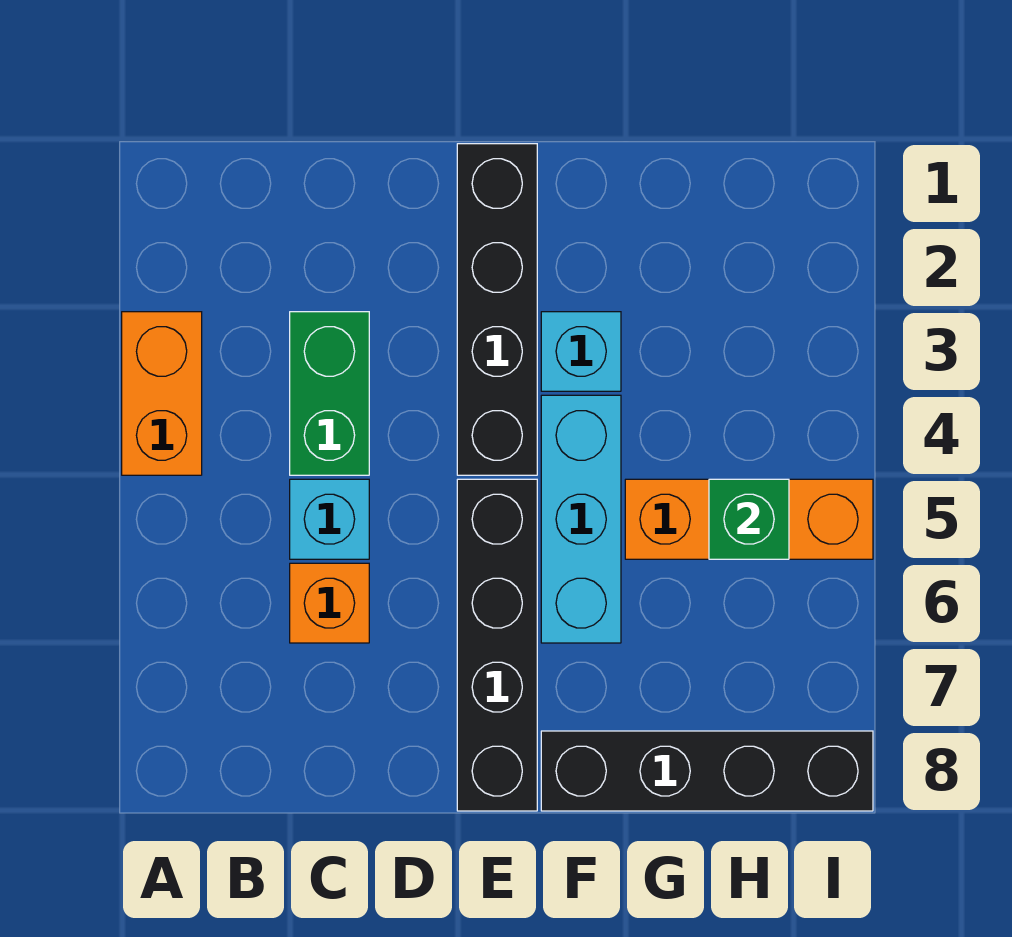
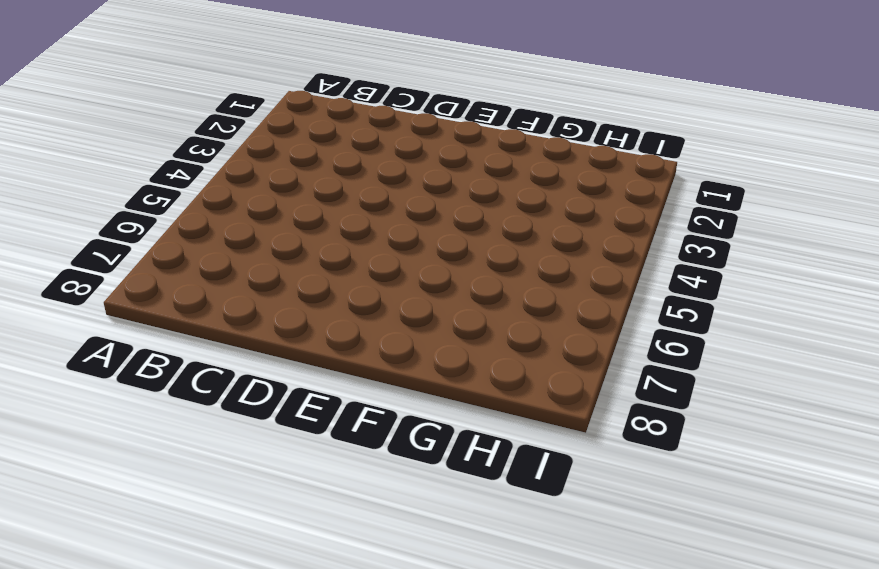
none -> orange 1x2 brick [122,312,202,475]
none -> green 1x2 brick [290,312,369,475]

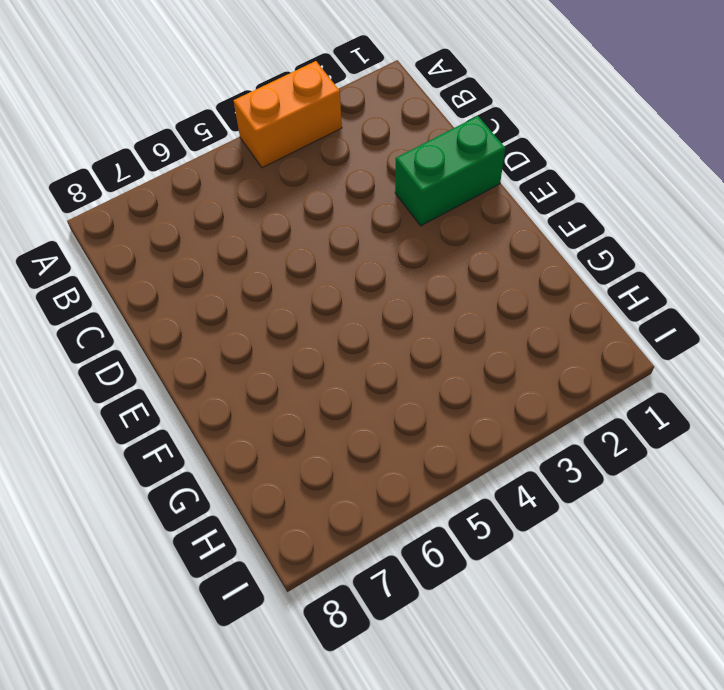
green 1x2 brick [395,116,505,226] -> green 1x2 brick moved to [290,312,369,475]
none -> cyan 1x1 brick [290,479,369,559]
none -> orange 1x1 brick [290,563,369,643]

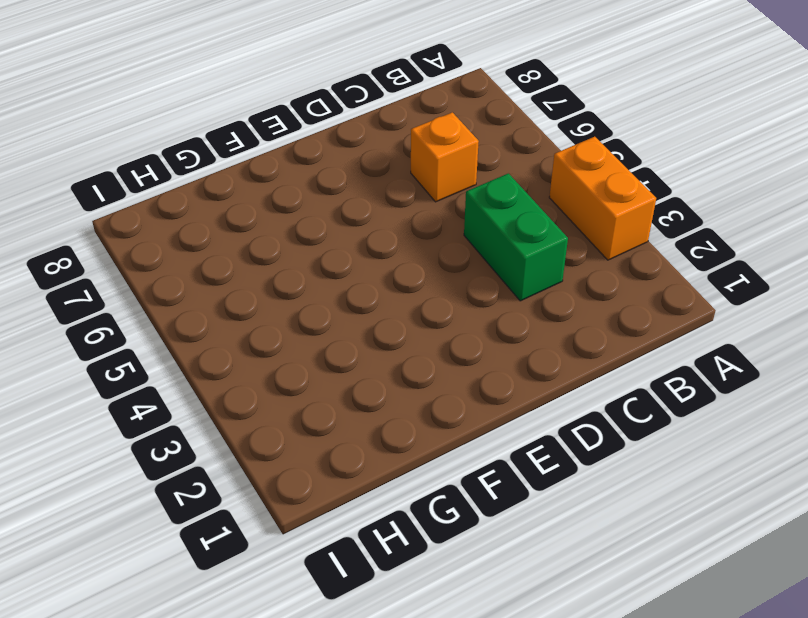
none -> cyan 1x1 brick [290,479,369,559]
none -> black 1x4 brick [457,144,537,475]

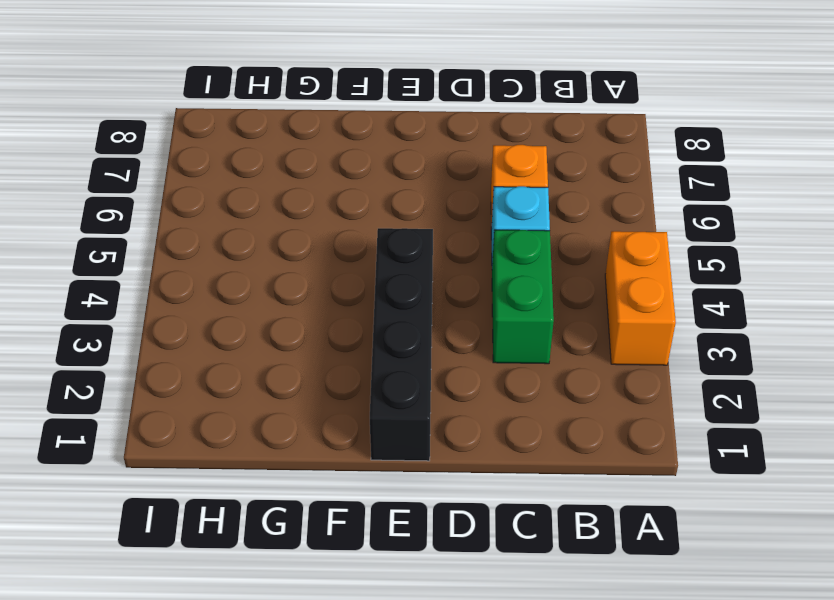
none -> black 1x4 brick [457,479,537,811]
none -> cyan 1x1 brick [541,312,621,391]

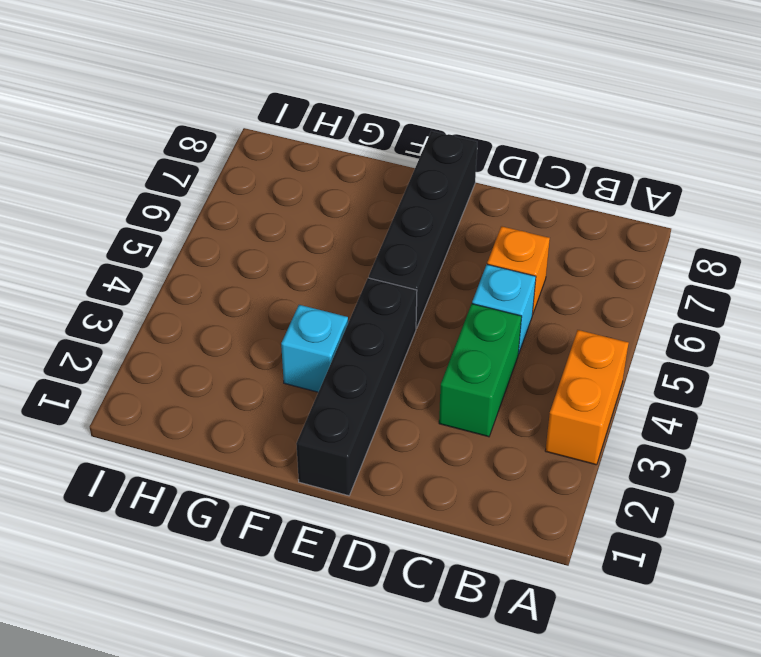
none -> cyan 1x3 brick [541,395,621,643]
none -> black 1x4 brick [541,731,873,811]

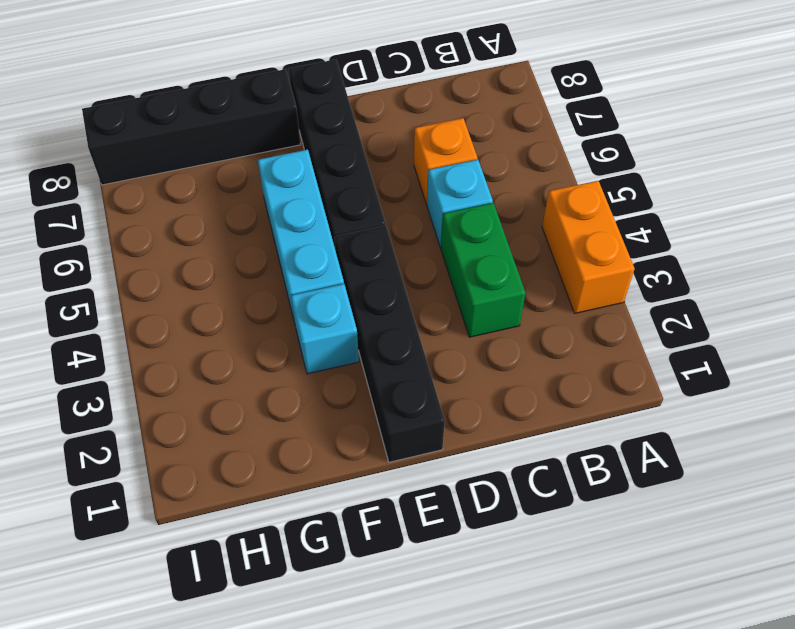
none -> orange 1x3 brick [625,479,873,559]
none -> green 1x1 brick [709,479,789,559]

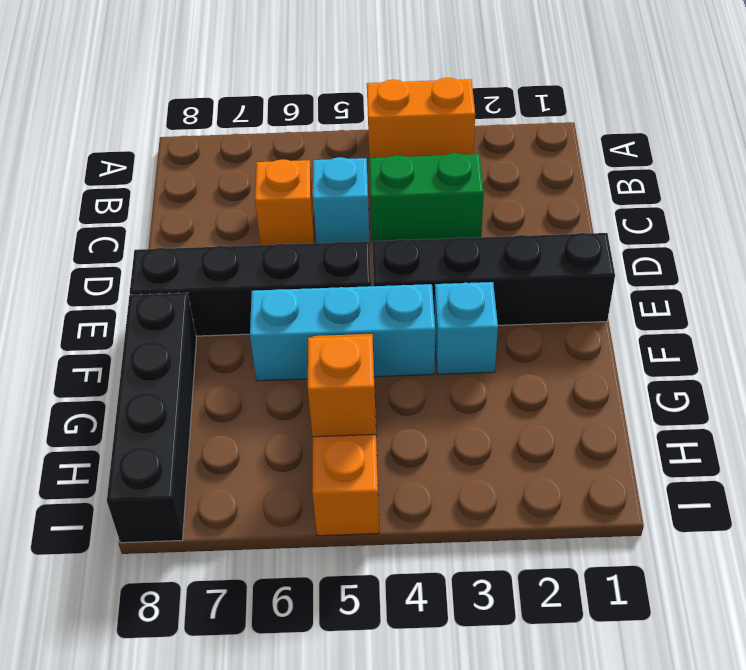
orange 1x1 brick [308,336,376,437] -> green 1x1 brick [709,479,789,559]

